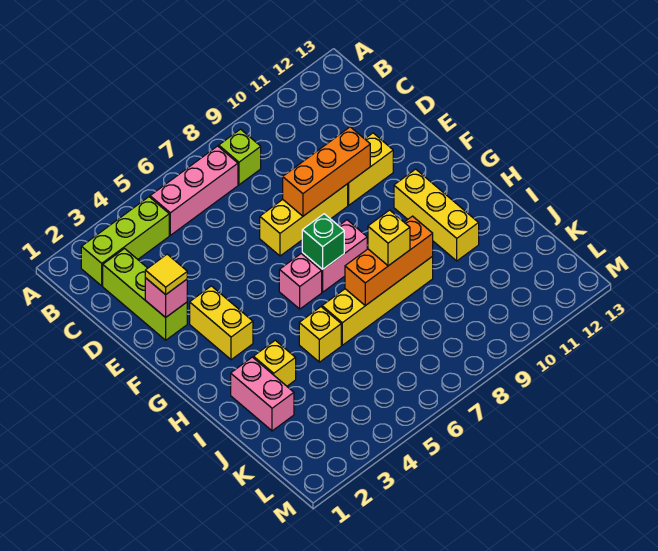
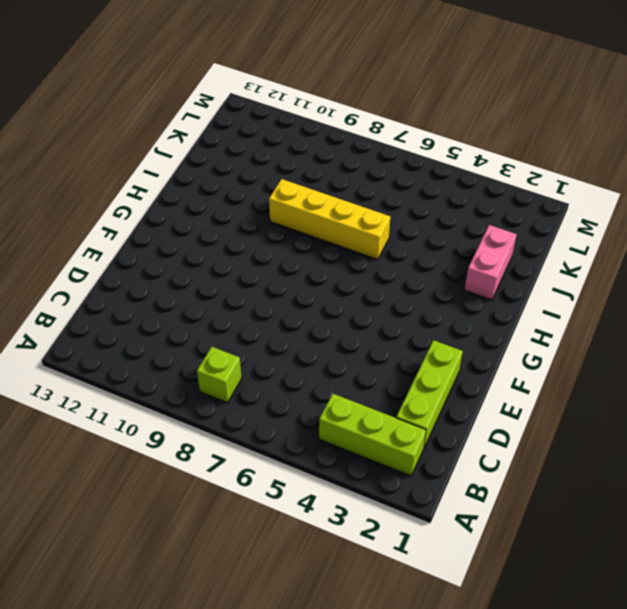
none -> pink 1x3 brick [150,146,238,235]
none -> yellow 1x3 brick [260,184,348,256]
none -> yellow 1x2 brick [348,133,393,205]

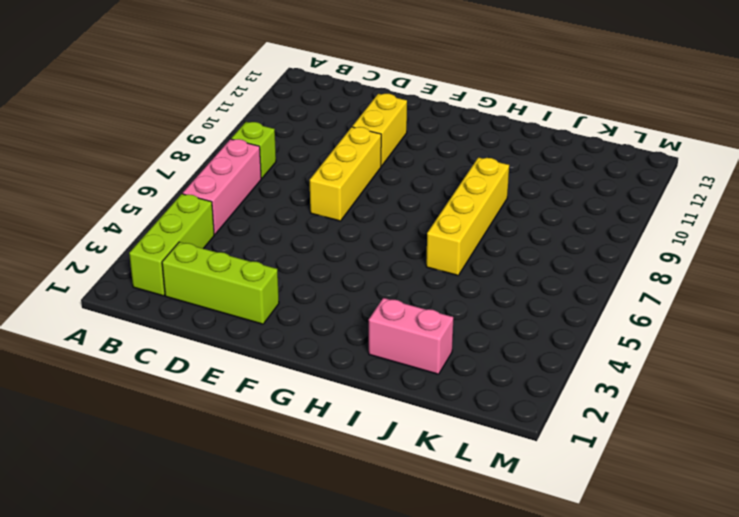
none -> yellow 1x2 brick [190,286,253,360]
none -> pink 1x1 brick [279,254,322,309]
none -> pink 1x2 brick [302,220,367,292]

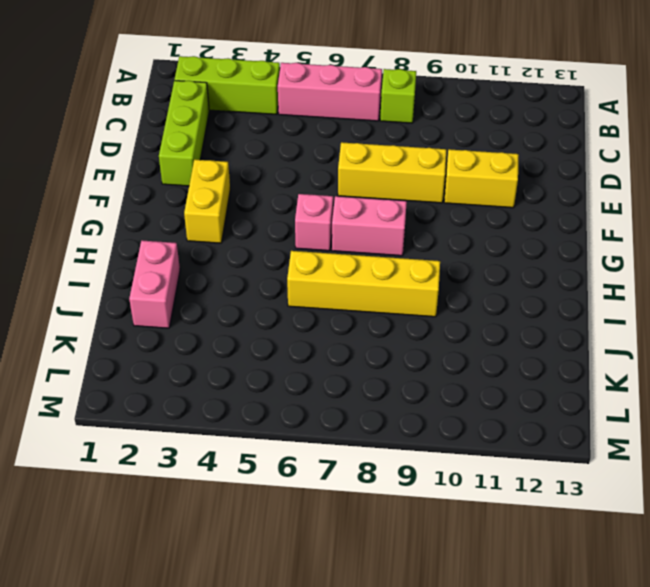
none -> yellow 1x3 brick [394,169,479,261]
none -> yellow 1x1 brick [253,340,296,386]
none -> yellow 1x1 brick [299,307,341,362]

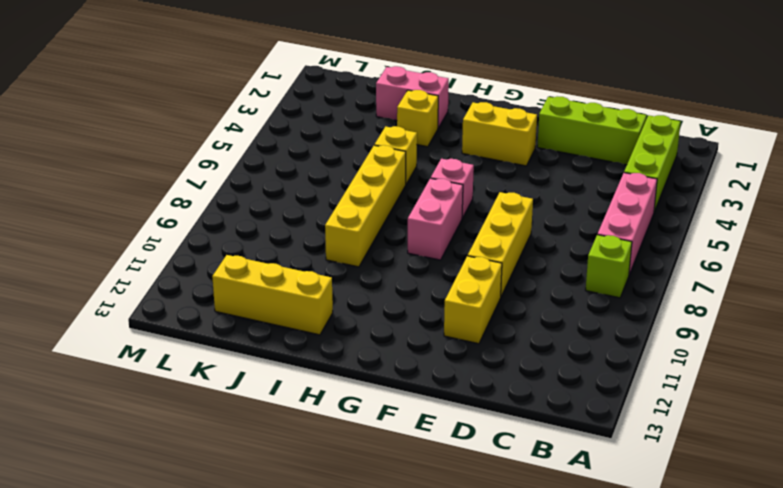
yellow 1x3 brick [212,255,333,335] -> yellow 1x3 brick moved to [394,169,479,261]
none -> pink 1x1 brick [145,278,187,318]
none -> orange 1x3 brick [283,127,370,216]
none -> green 1x1 brick [302,214,344,269]

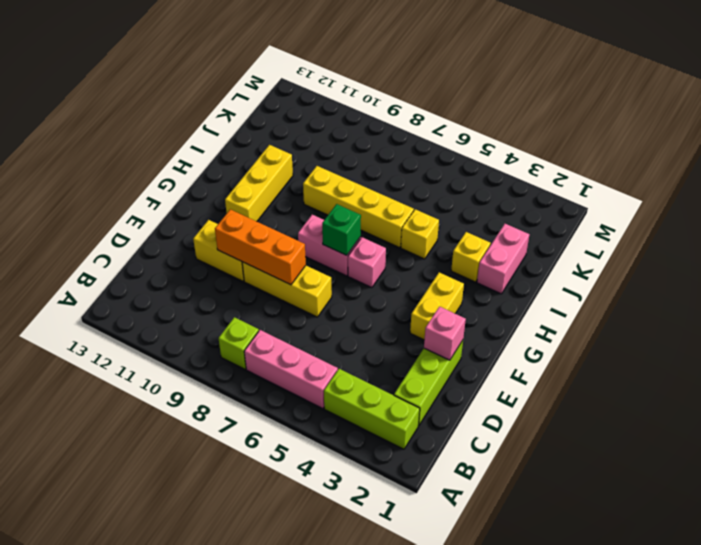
none -> orange 1x3 brick [345,216,433,306]
none -> yellow 1x1 tile [145,254,187,295]
none -> yellow 1x1 brick [368,210,410,266]

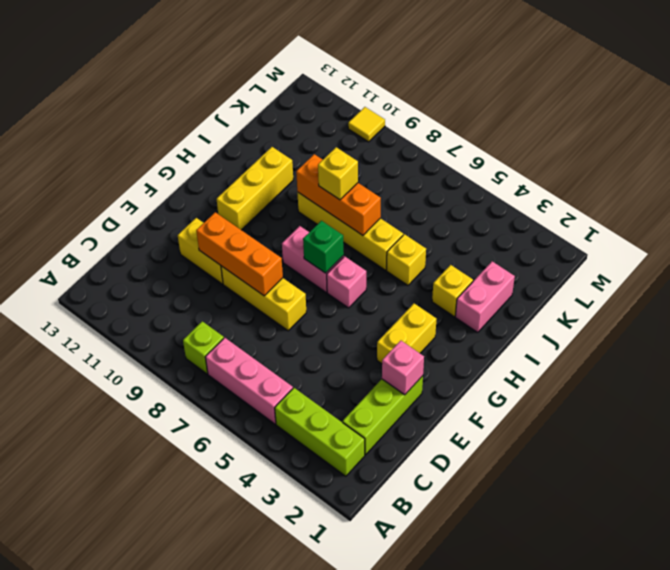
yellow 1x1 tile [348,107,385,142] -> yellow 1x1 tile moved to [145,254,187,295]

